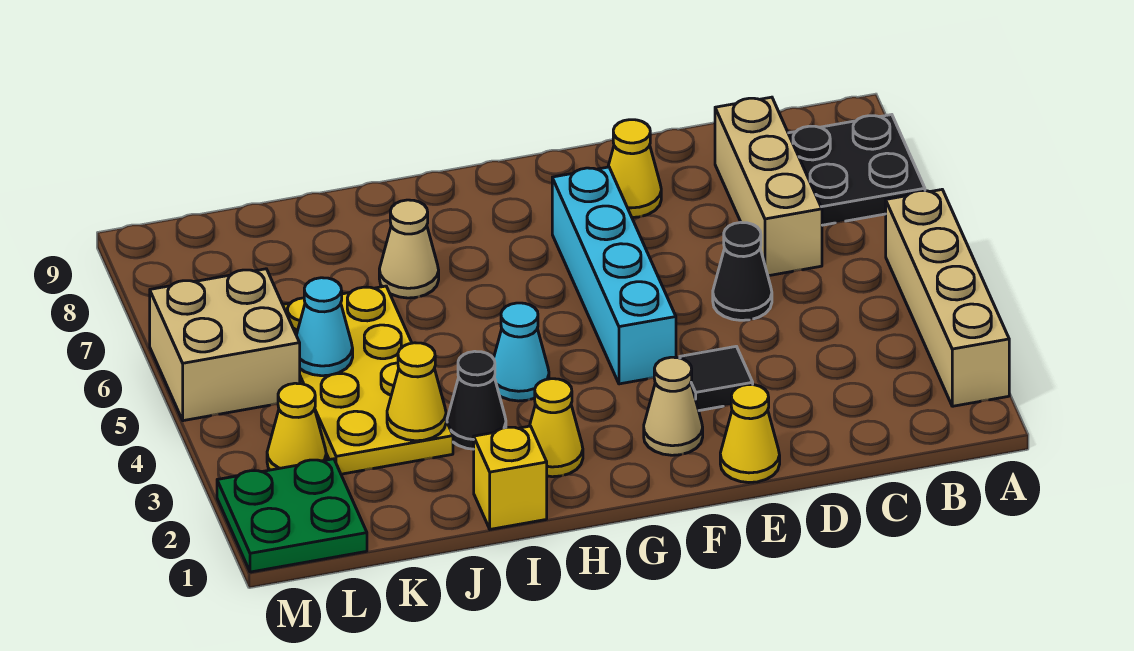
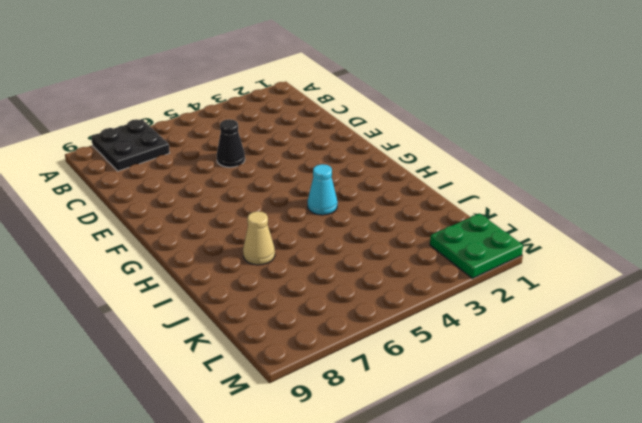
none -> tan 1x4 brick [886,190,1009,406]
none -> tan 1x3 brick [715,97,822,276]
none -> yellow 1x1 cone [720,385,780,483]

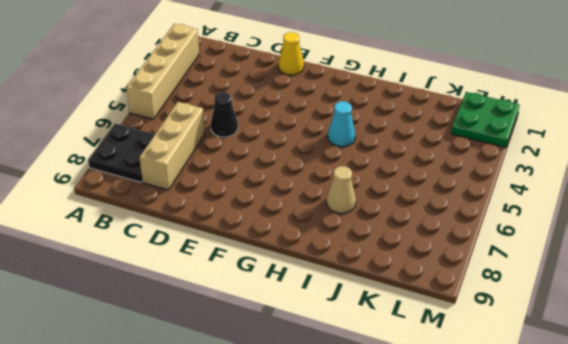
none -> black 1x1 tile [680,346,753,411]
none -> yellow 1x1 cone [608,120,661,217]
none -> tan 1x1 cone [644,357,703,455]

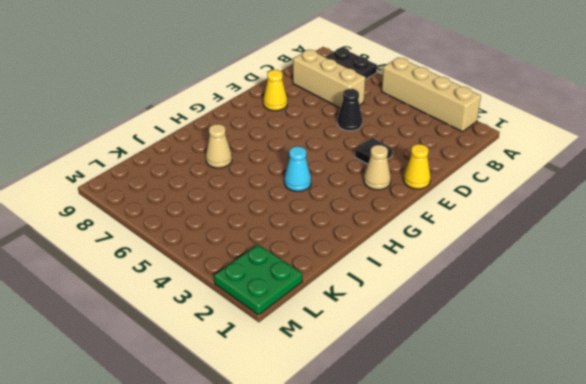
none -> cyan 1x4 brick [552,167,676,384]
none -> yellow 1x1 cone [530,379,583,477]
none -> yellow 1x1 brick [474,426,547,529]

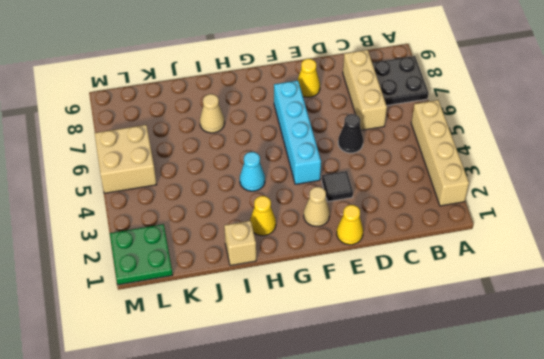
tan 1x1 brick [224,221,256,266] -> yellow 1x1 brick [474,426,547,529]
none -> black 1x1 cone [447,351,506,449]
none -> yellow 2x4 plate [283,286,453,474]
none -> yellow 1x1 cone [267,383,326,470]

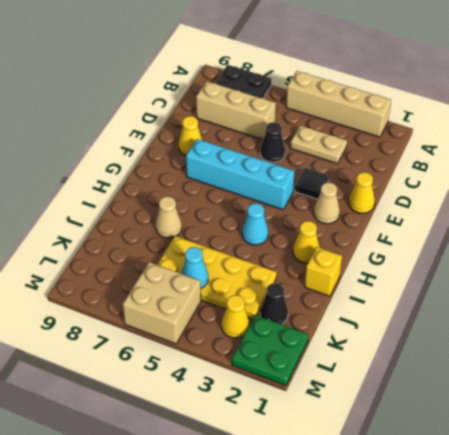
tan 1x2 plate [290,126,347,164] -> none
black 1x1 cone [260,283,288,324] -> black 1x1 cone moved to [447,351,506,449]
none -> yellow 1x1 cone [387,343,446,441]

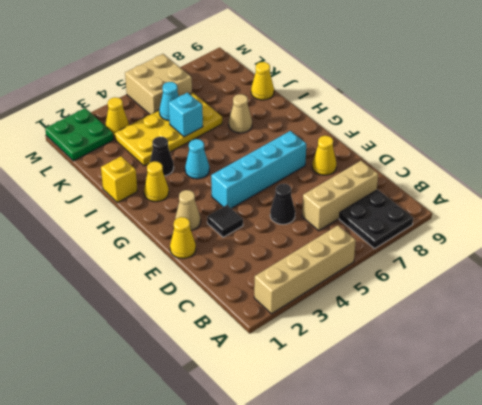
cyan 1x1 brick [169,93,203,137] -> none
yellow 1x1 cone [251,62,274,100] -> yellow 1x1 cone moved to [387,343,446,441]

